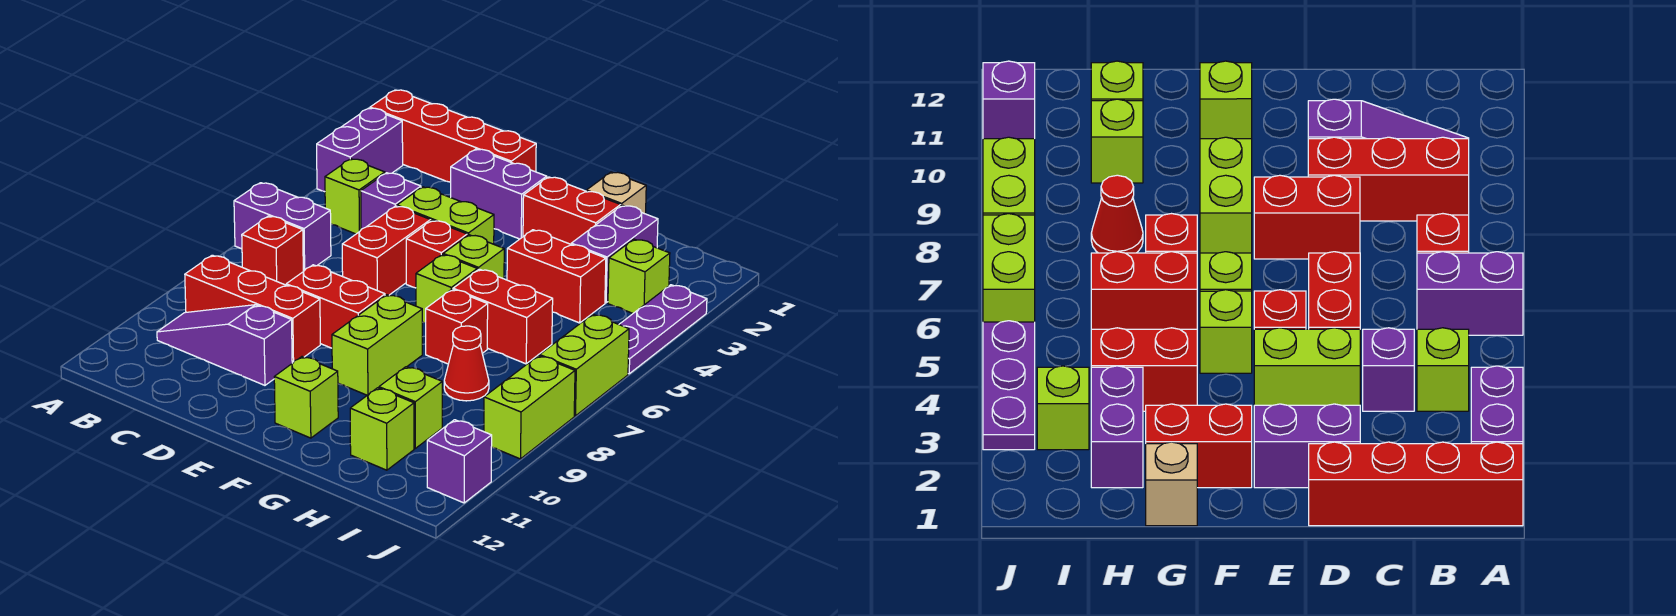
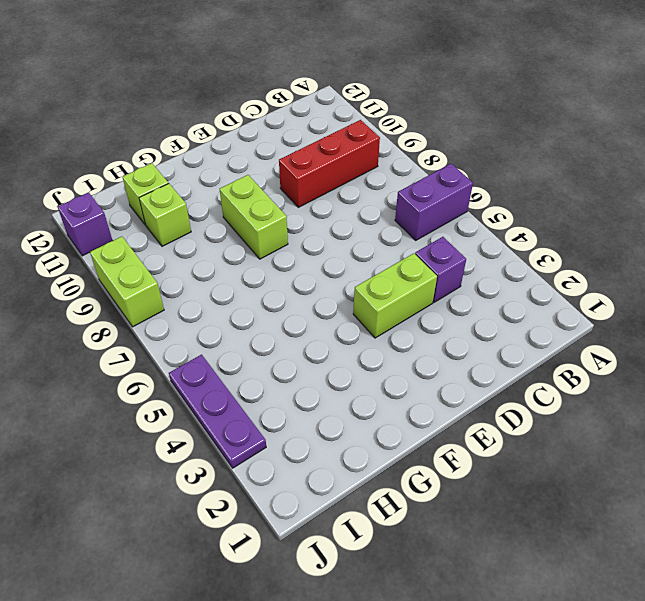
none -> red 1x4 brick [370,90,536,182]
none -> purple 1x2 brick [317,108,403,192]
none -> lime 1x1 brick [325,159,385,234]
none -> red 1x1 brick [242,216,303,285]

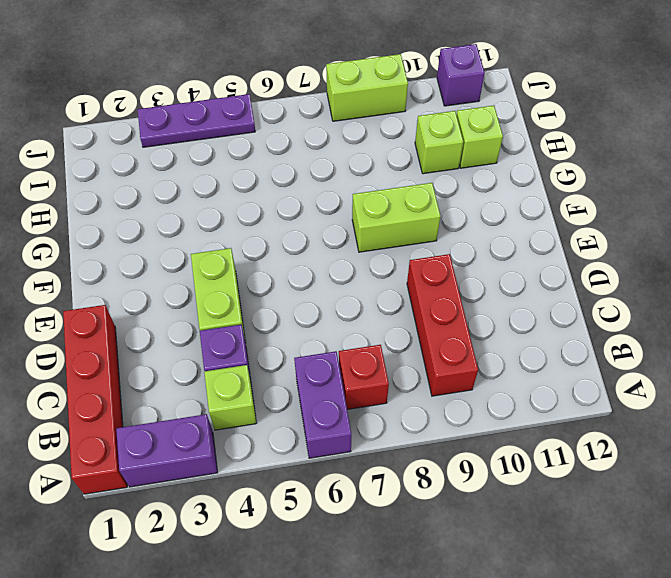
none -> purple 1x3 slope [157,305,292,385]
none -> purple 1x2 brick [451,149,547,239]
none -> red 1x2 brick [342,206,430,296]
none -> red 1x2 brick [286,265,385,348]

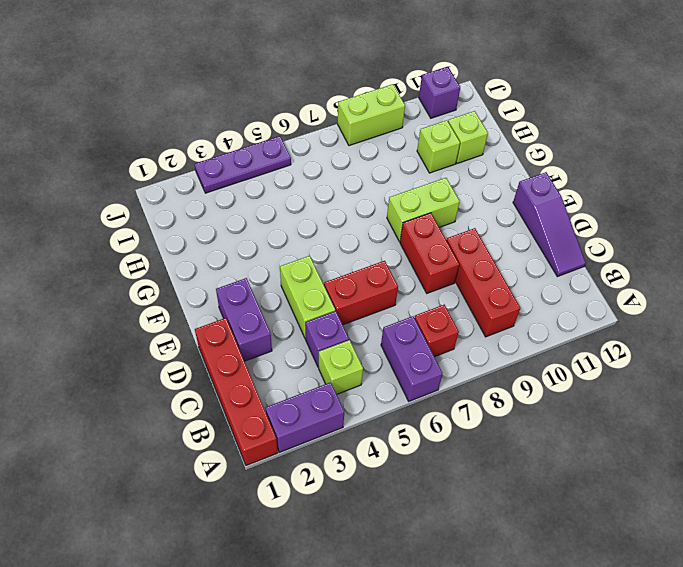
purple 1x3 slope [513,172,586,277] -> purple 1x3 slope moved to [157,305,292,385]
none -> red 1x1 brick [406,220,467,288]
none -> red 1x2 brick [523,177,621,244]
none -> lime 1x1 brick [443,235,504,279]
none -> lime 1x1 brick [416,255,477,323]

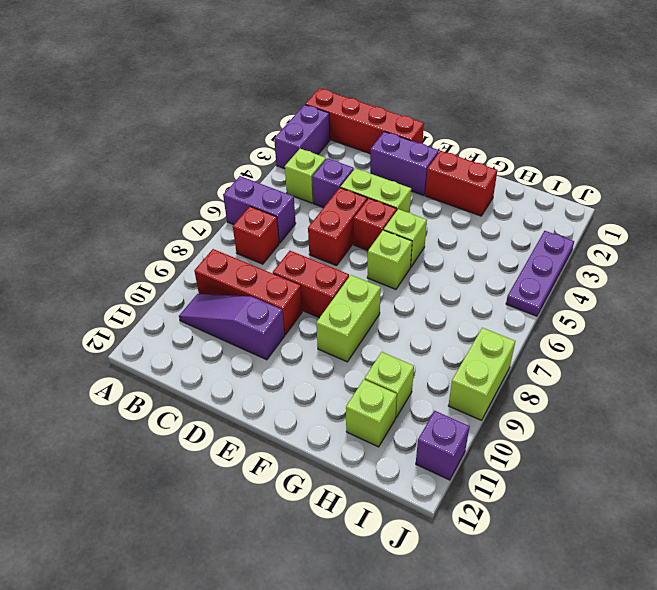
none -> lime 1x1 brick [274,357,338,438]
none -> tan 1x1 brick [587,172,646,214]
none -> red 1x2 brick [507,230,606,323]
none -> red 1x2 brick [453,269,553,364]

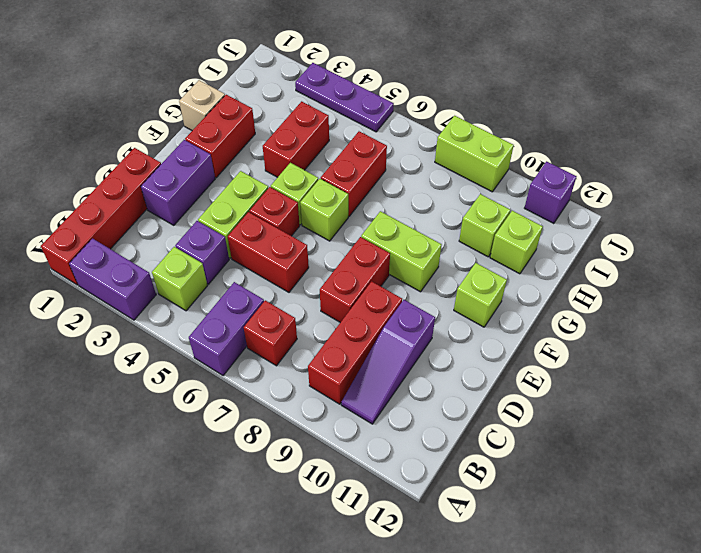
none -> red 1x1 brick [426,289,488,364]
none -> purple 1x2 brick [571,205,658,303]
none -> red 1x1 cone [444,326,489,401]
none -> lime 1x1 brick [608,239,670,313]

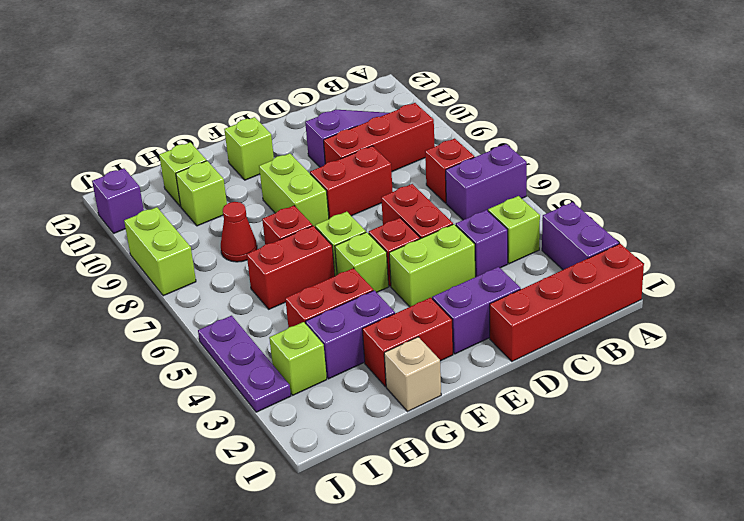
purple 1x2 brick [306,290,395,379] -> purple 1x2 brick turned to [571,205,658,303]
none -> lime 1x2 brick [540,314,629,416]

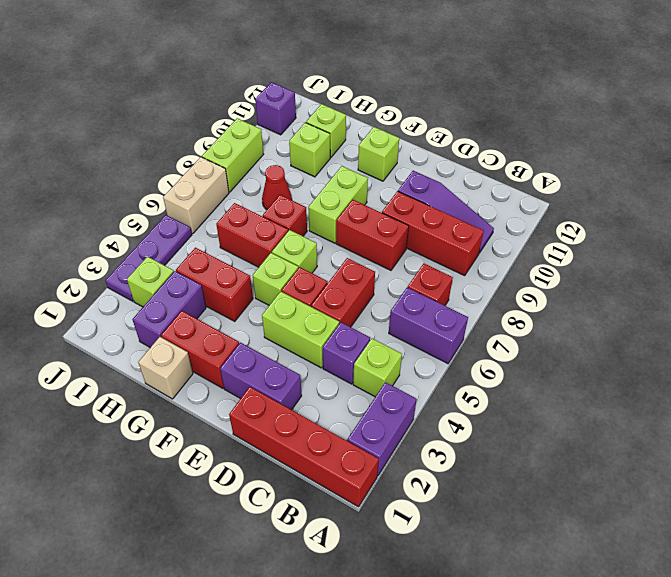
tan 1x2 brick [163,157,229,234] -> lime 1x2 brick [540,314,629,416]

